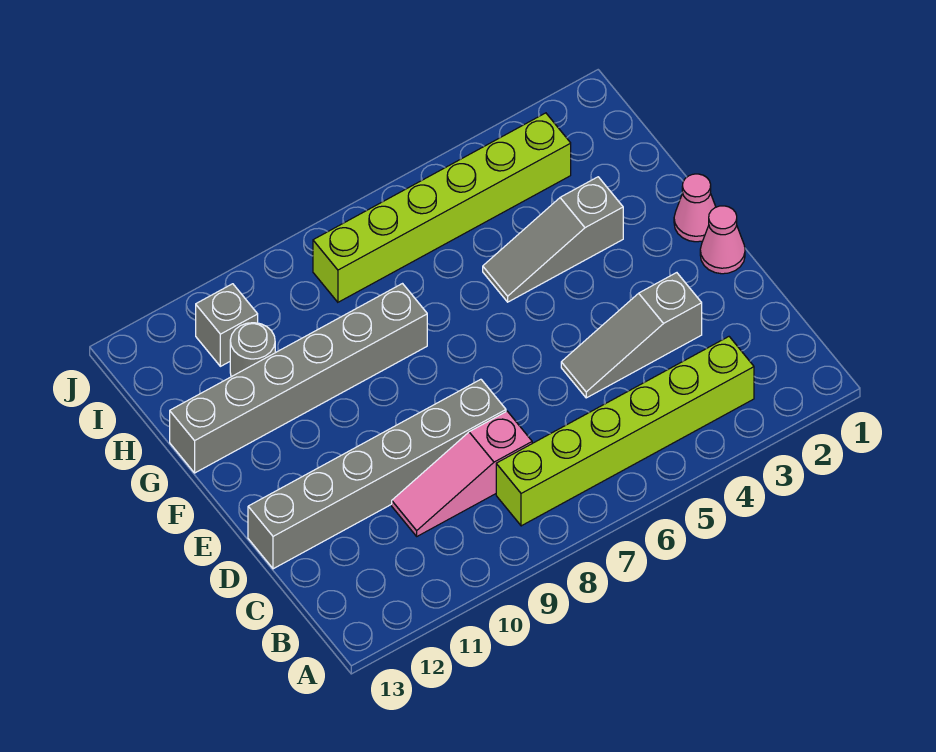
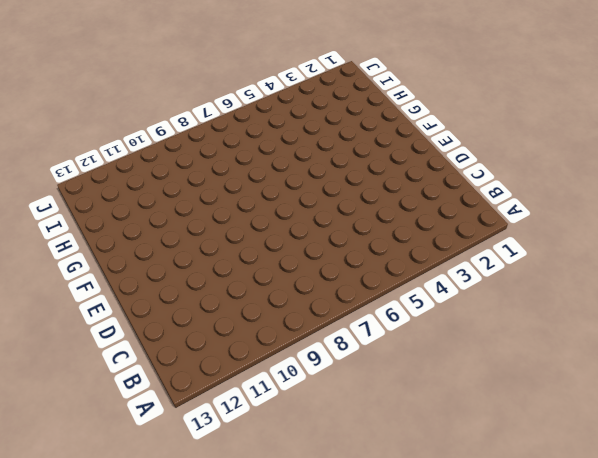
none -> lime 1x6 brick [496,337,754,526]
none -> pink 1x3 slope [392,411,532,536]

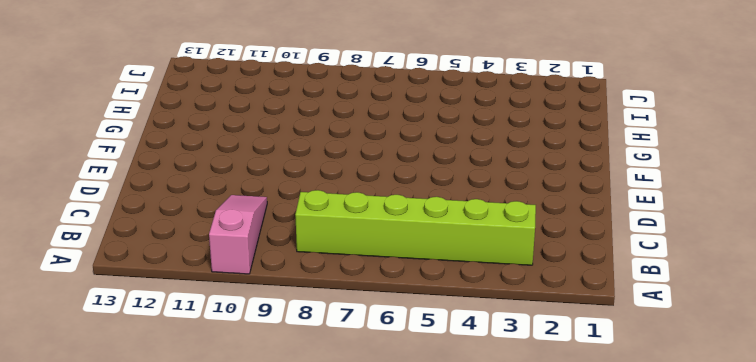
pink 1x3 slope [209,195,267,274] -> pink 1x3 slope turned to [392,411,532,536]
none -> grey 1x3 slope [561,273,702,398]
none -> grey 1x6 brick [248,379,506,569]

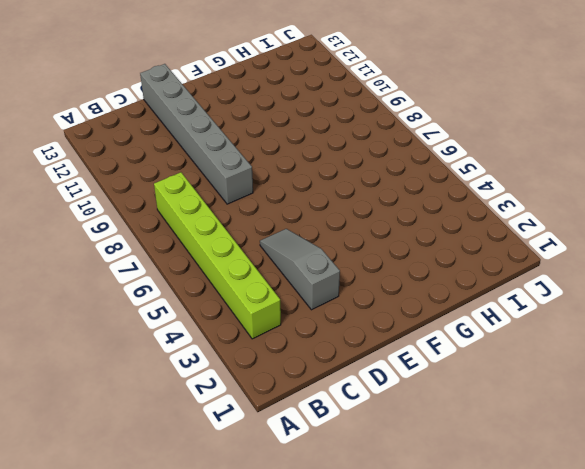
none -> pink 1x3 slope [392,411,532,536]
none -> pink 1x1 cone [700,206,745,274]

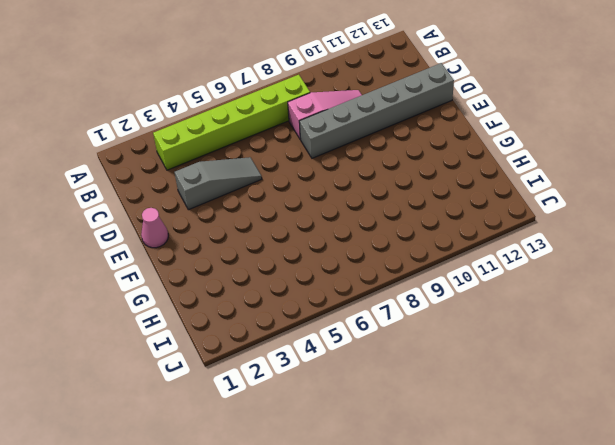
none -> pink 1x1 cone [674,174,716,242]
none -> grey 1x3 slope [483,177,623,302]

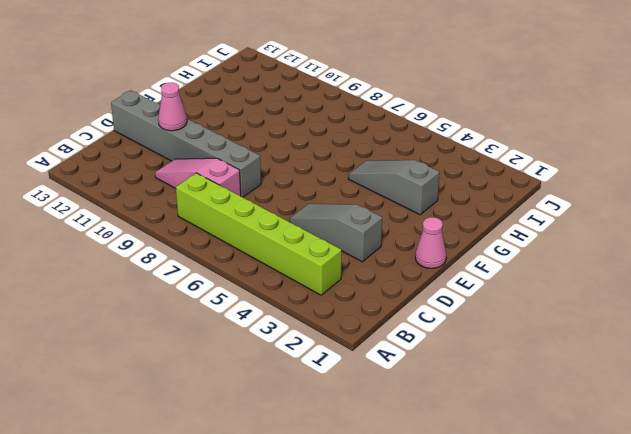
pink 1x1 cone [158,83,187,131] -> pink 1x1 cone moved to [674,174,716,242]
none -> grey 1x6 brick [170,284,427,473]
none -> grey 1x1 round brick [230,323,275,377]

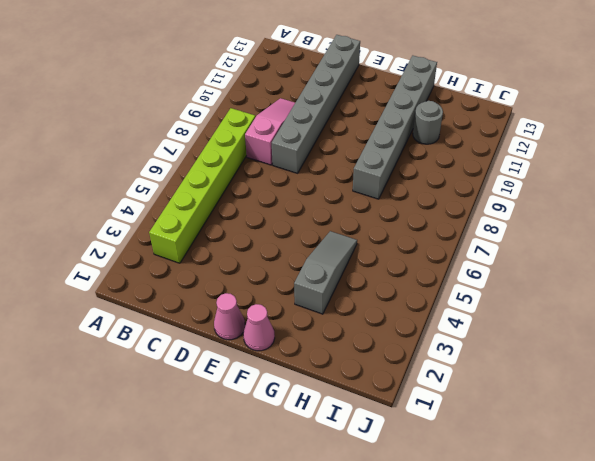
none -> grey 1x3 slope [561,273,702,398]
none -> lime 1x6 brick [313,113,571,302]

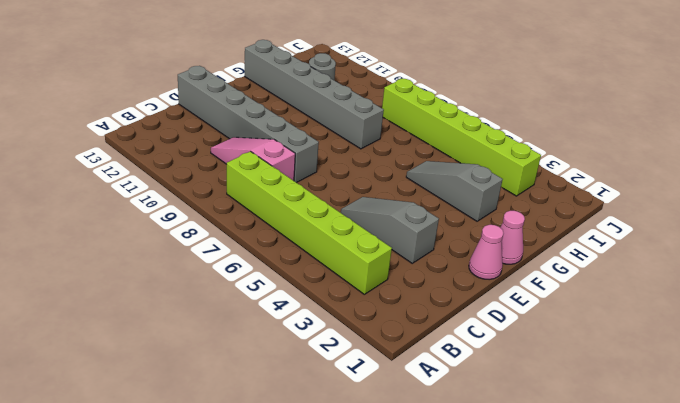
none -> grey 1x1 brick [196,284,258,366]

